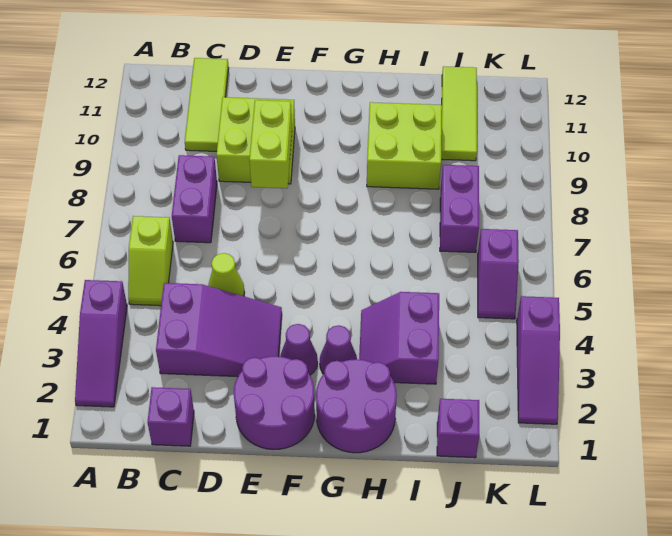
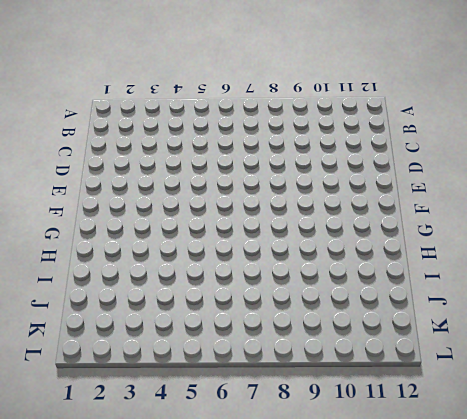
none -> purple 1x3 slope [75,280,127,407]
none -> lime 1x2 slope [128,216,173,306]
none -> purple 1x1 brick [148,387,194,446]

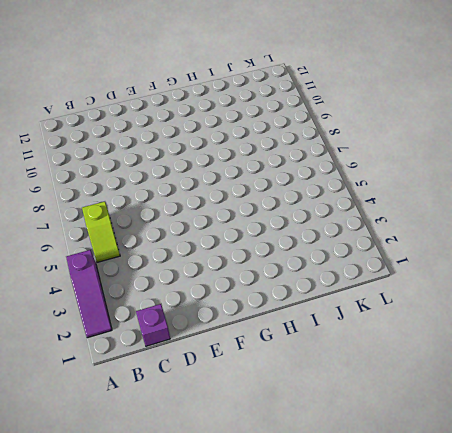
none -> purple 2x3 slope [156,283,282,377]
none -> purple 1x2 brick [172,155,217,243]
none -> lime 1x3 tile [185,58,229,151]

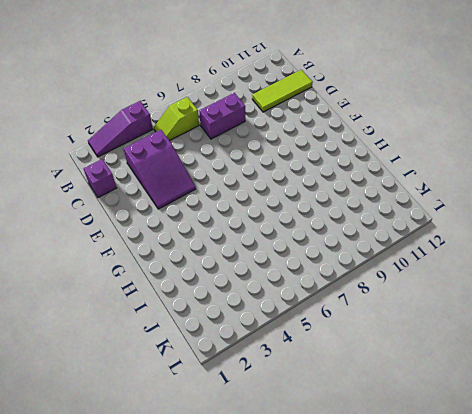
none -> lime 1x1 cone [208,253,245,296]
none -> lime 2x2 brick [216,97,295,184]
none -> purple 2x2 round brick [234,356,315,449]

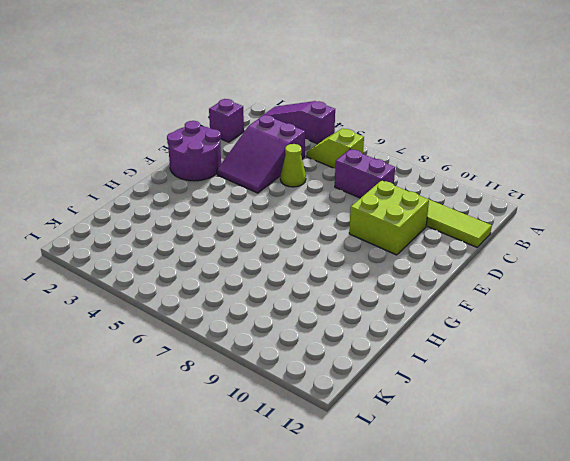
none -> purple 1x1 cone [280,324,318,375]
none -> purple 2x2 round brick [316,359,397,453]
none -> purple 1x1 cone [320,325,357,374]

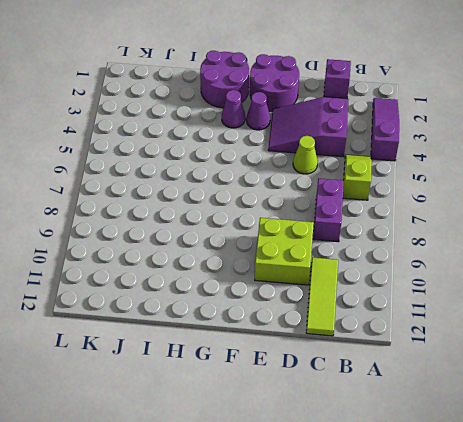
none -> purple 2x2 slope [359,292,439,384]
none -> lime 2x2 brick [367,102,442,189]
none -> purple 1x1 brick [437,399,479,458]

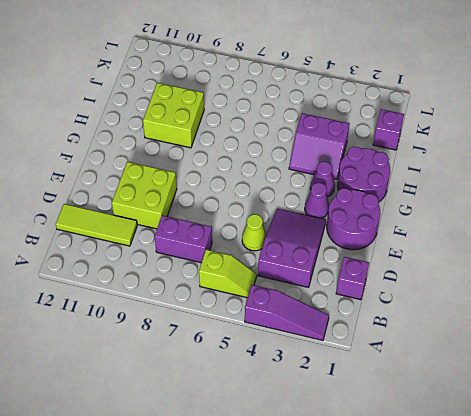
none -> purple 1x2 brick [440,165,479,252]
none -> lime 1x3 tile [441,66,477,161]
none -> purple 1x2 slope [478,229,519,319]

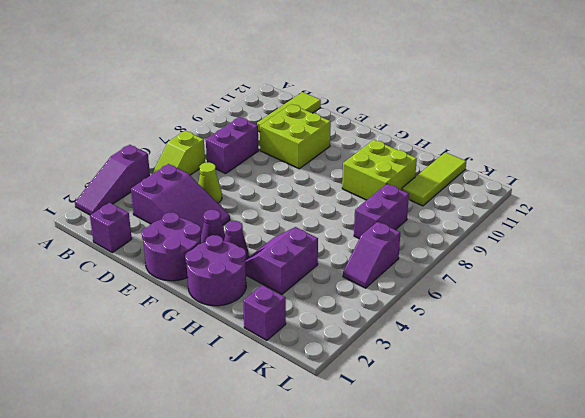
none -> purple 1x3 slope [517,296,560,424]
none -> lime 1x2 brick [249,100,292,188]

